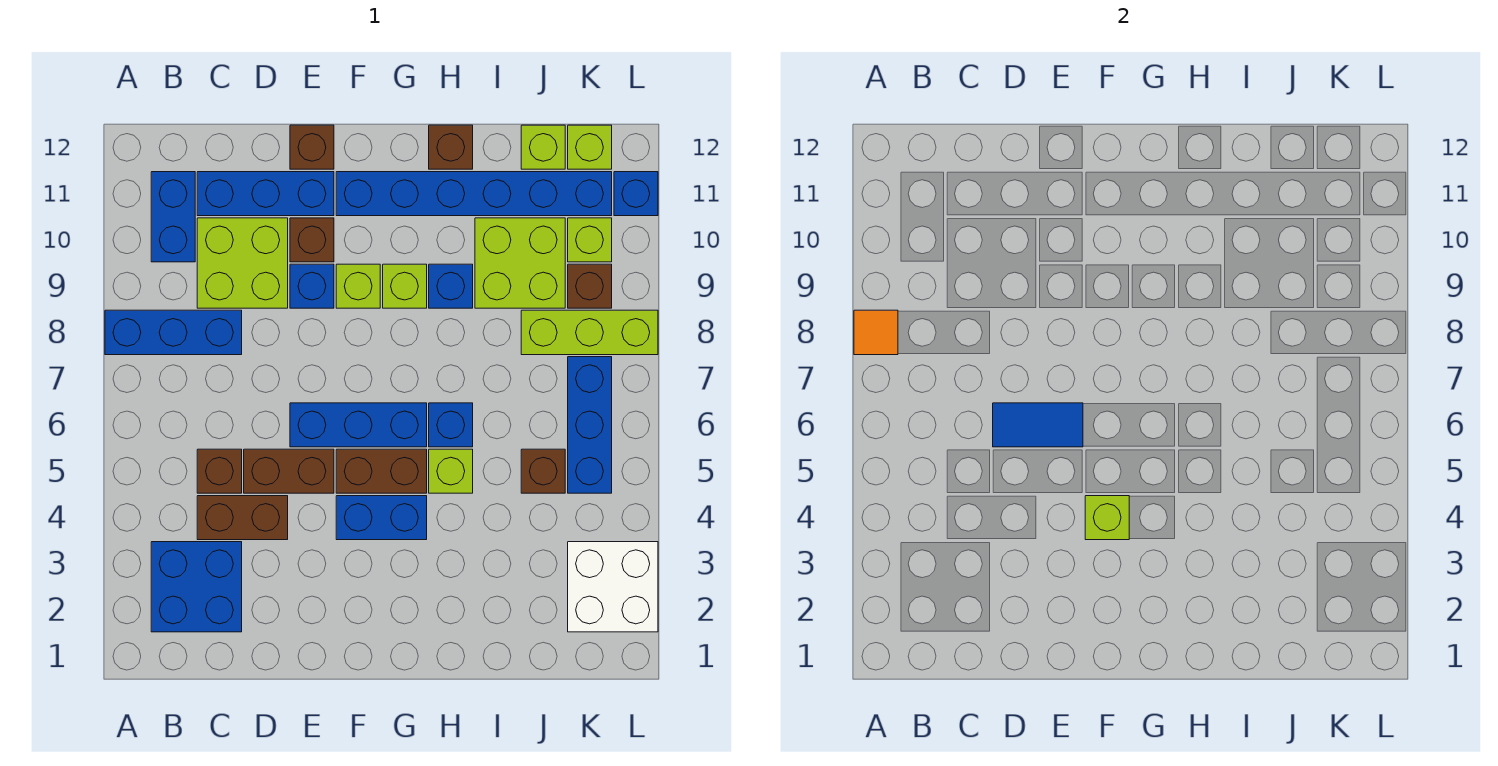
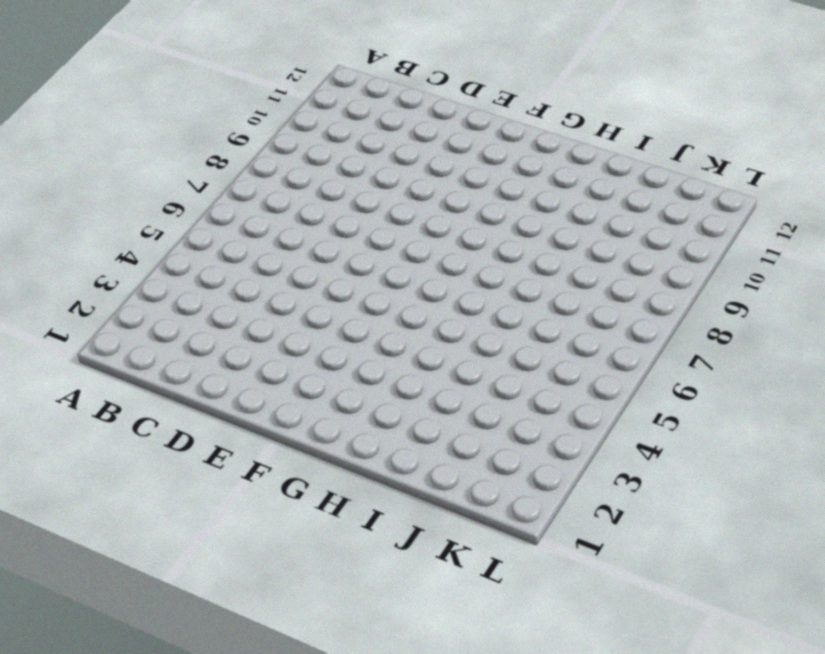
none -> blue 1x3 brick [105,310,242,355]
none -> blue 2x2 brick [151,542,242,632]
none -> blue 1x2 brick [151,172,195,262]
none -> brown 1x2 brick [197,496,288,540]

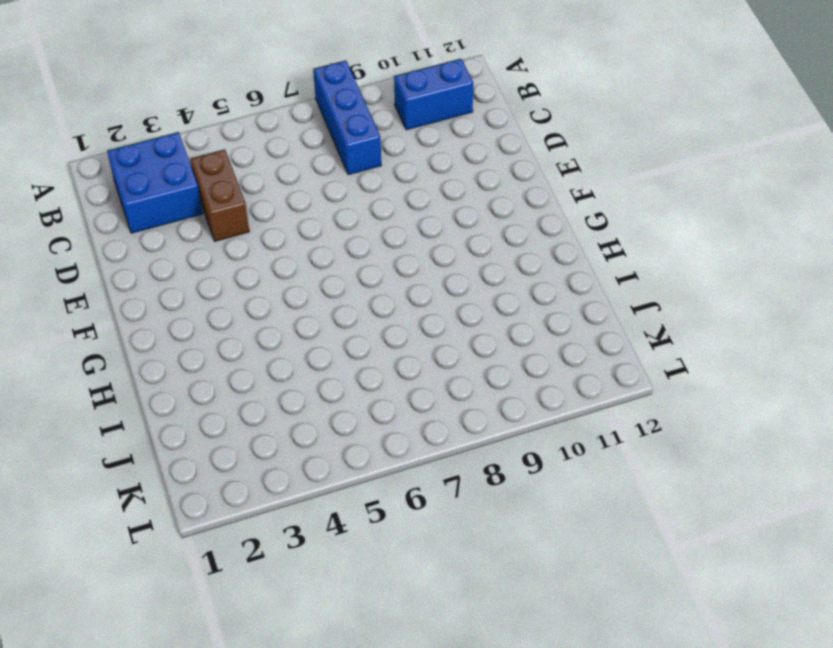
none -> brown 1x1 brick [197,449,242,493]
none -> lime 2x2 brick [197,218,288,308]
none -> blue 1x3 brick [197,172,334,216]
none -> brown 1x2 brick [244,449,334,493]

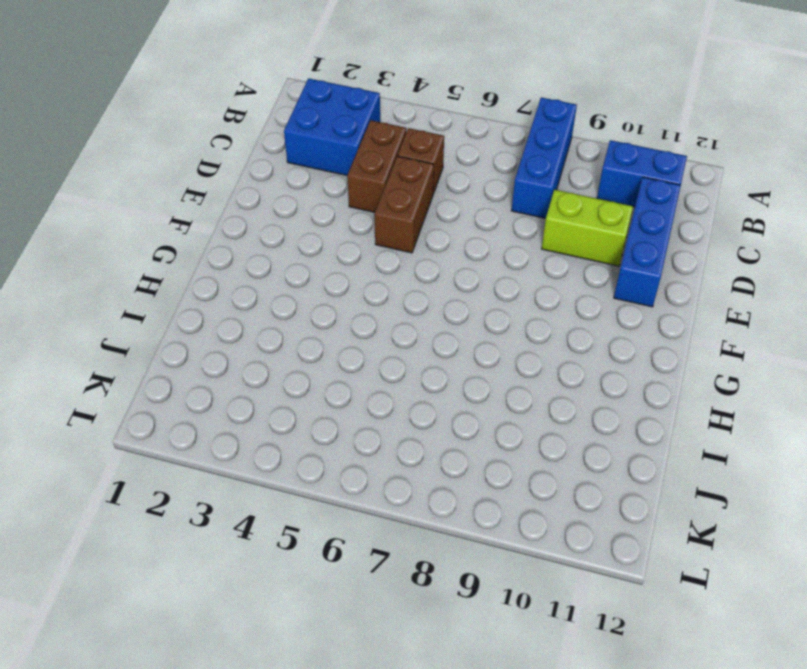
lime 1x2 brick [542,190,633,266] -> lime 2x2 brick [197,218,288,308]
none -> blue 1x3 brick [290,403,427,447]
none -> blue 1x1 brick [290,264,334,308]
none -> brown 1x1 brick [290,218,334,262]
none -> brown 1x1 brick [290,125,334,169]

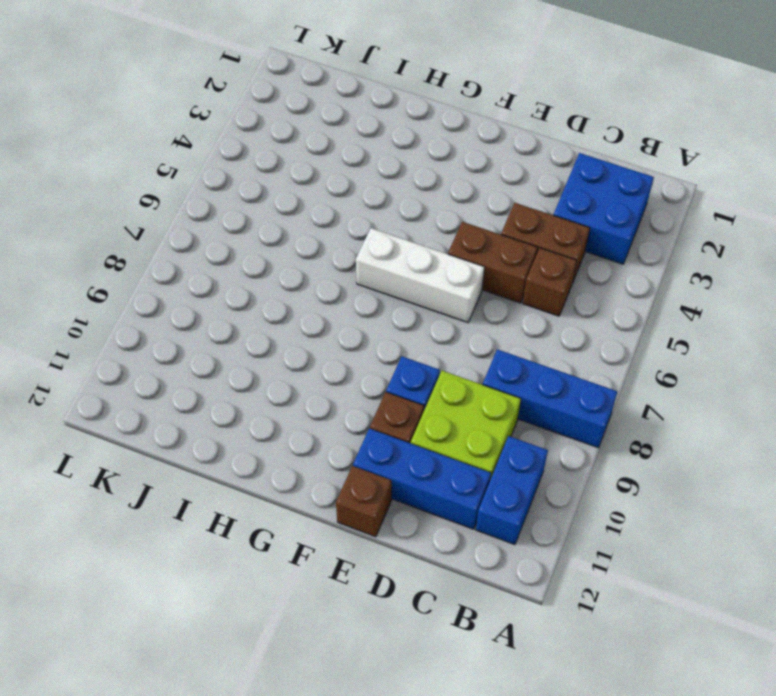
white 1x3 brick [356,228,484,323] -> blue 1x3 brick [290,403,427,447]
none -> blue 1x2 brick [336,496,427,540]
none -> brown 1x2 brick [336,449,427,493]
none -> lime 1x1 brick [336,264,380,308]
none -> blue 1x6 brick [336,172,612,216]

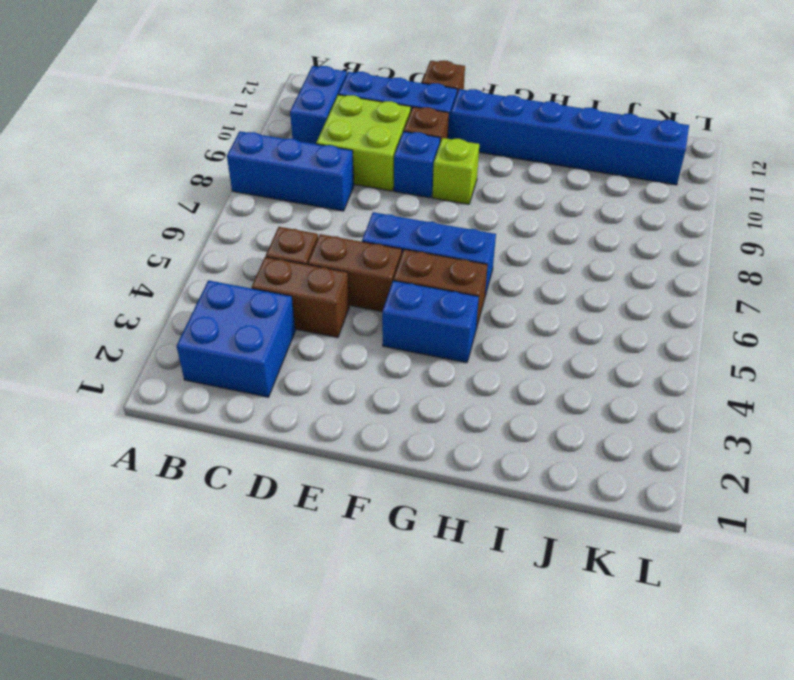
none -> lime 1x1 brick [383,264,427,308]
none -> lime 1x1 brick [429,449,473,493]
none -> blue 1x1 brick [429,403,473,447]
none -> blue 1x1 brick [429,264,473,308]

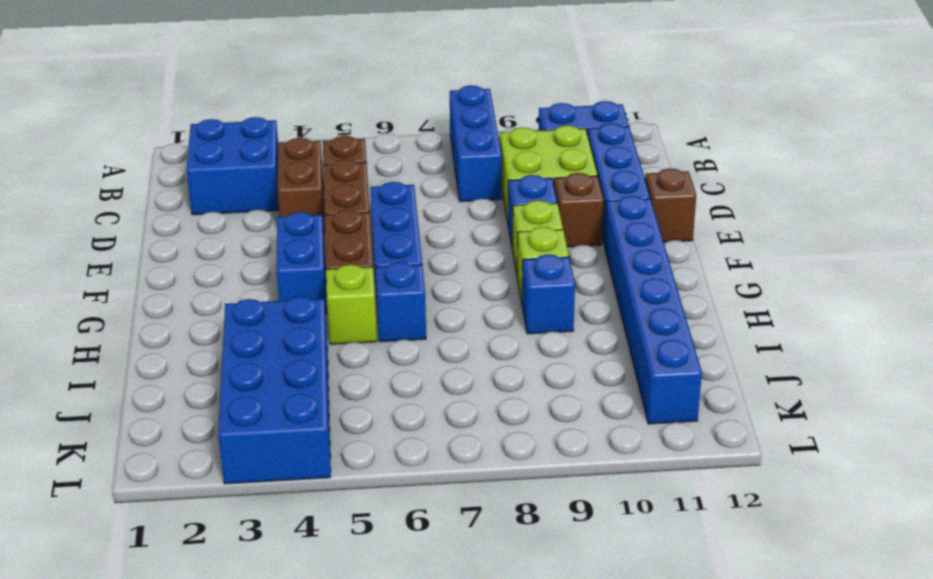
blue 2x4 brick [218,297,331,484] -> white 2x2 brick [568,542,658,632]
none -> brown 1x1 brick [429,125,473,169]
none -> lime 2x2 brick [475,218,565,308]
none -> brown 1x1 brick [521,449,565,493]
none -> lime 1x3 brick [521,310,658,355]

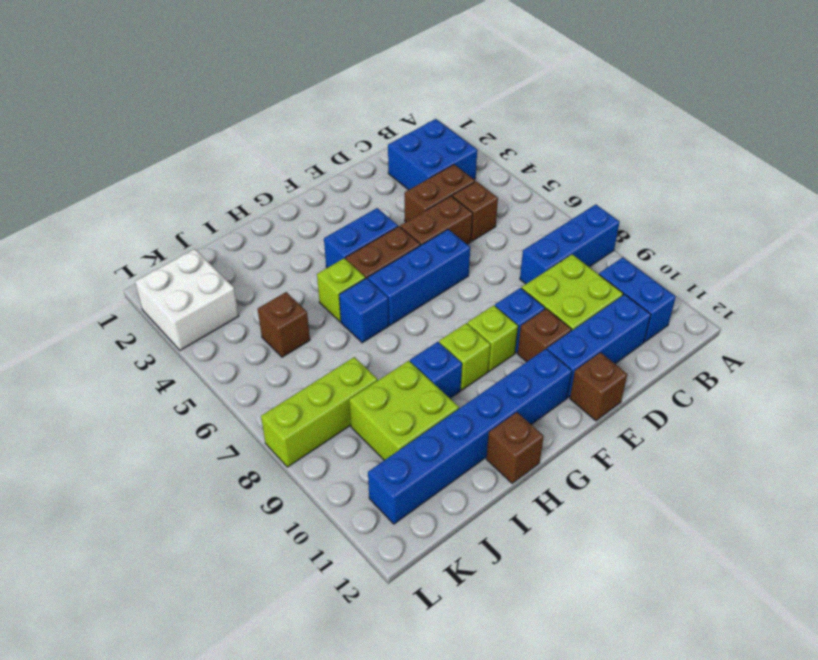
none -> lime 1x1 brick [521,125,565,169]
none -> blue 1x3 brick [568,357,612,493]
none -> brown 1x1 brick [568,264,612,308]
none -> lime 1x1 brick [568,218,612,262]

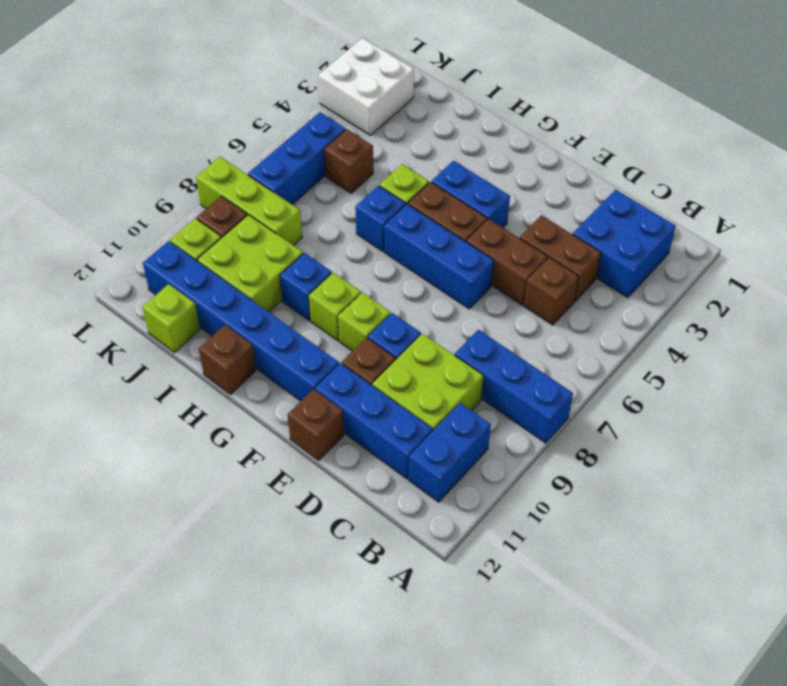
none -> lime 1x1 brick [568,125,612,169]
none -> blue 1x1 brick [614,172,658,216]
none -> orange 1x1 tile [854,310,898,355]
none -> blue 1x2 tile [993,403,1083,447]

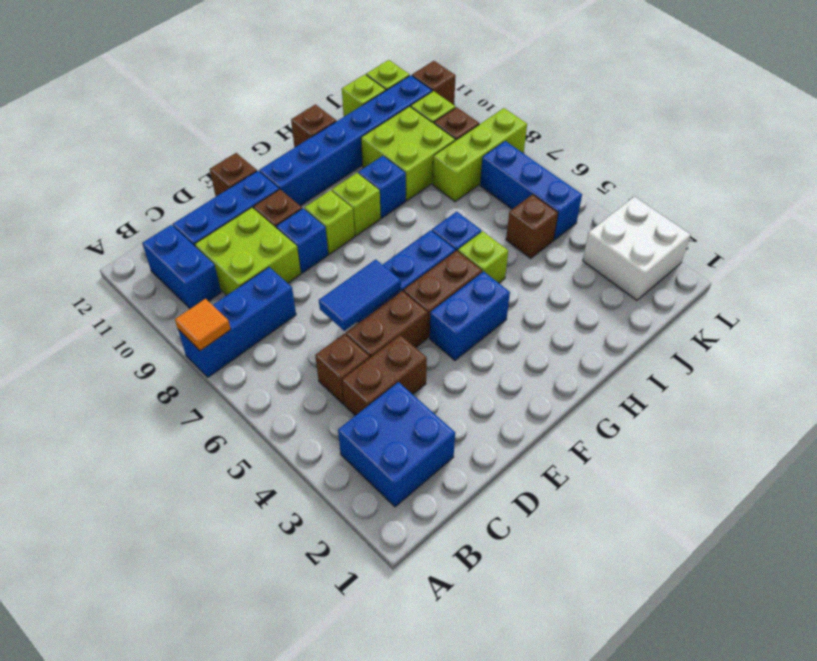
brown 1x1 brick [412,61,456,105] -> blue 1x1 brick [614,172,658,216]
none -> lime 1x1 brick [1085,496,1129,540]

